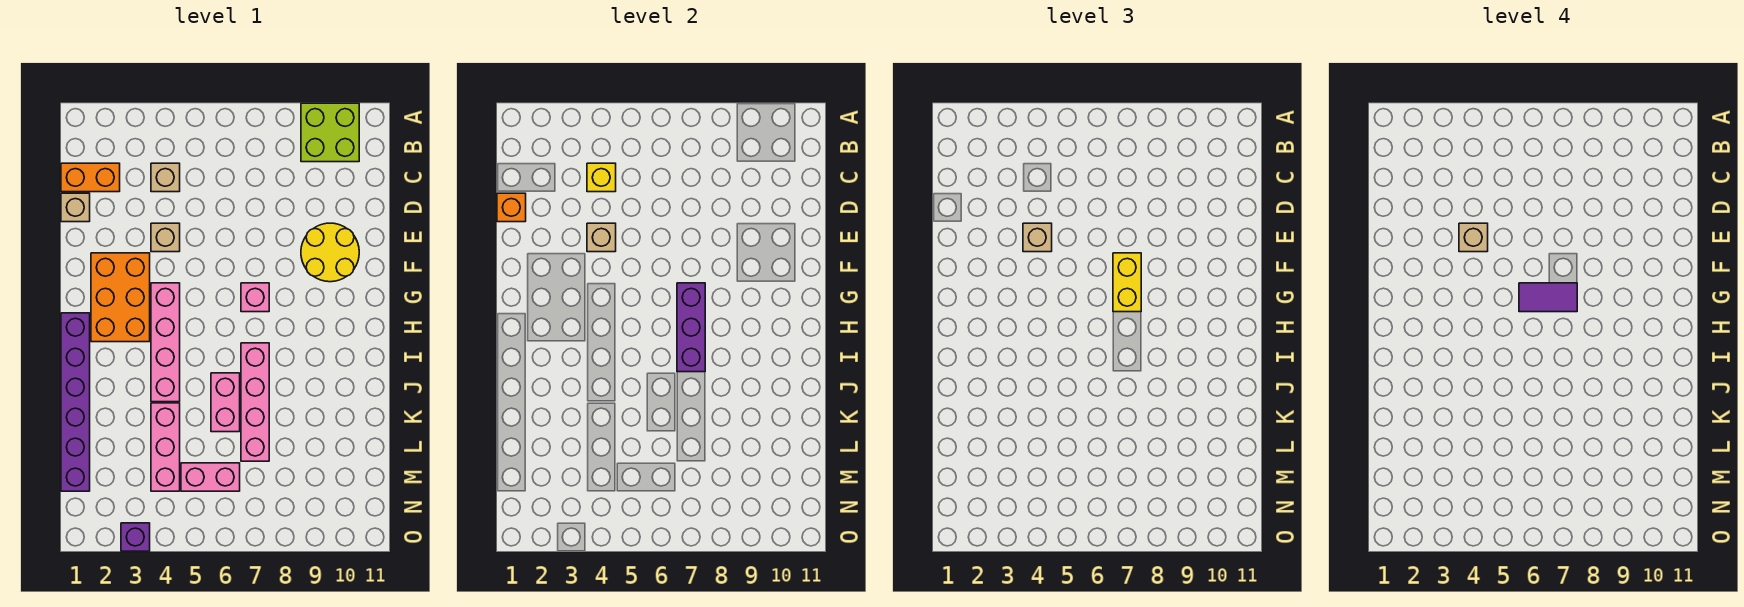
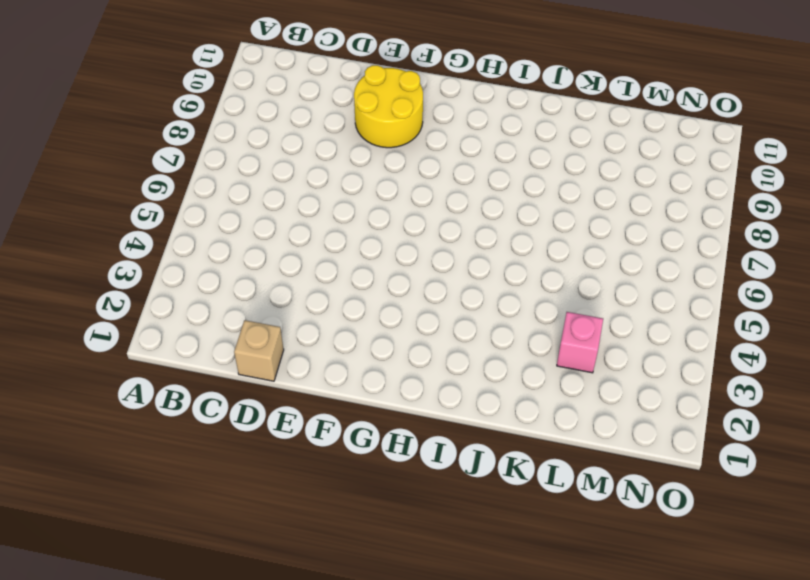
pink 1x1 brick [557,312,603,373] -> pink 1x1 brick moved to [241,283,269,312]
none -> lime 2x2 brick [301,103,359,162]
none -> orange 1x2 brick [61,163,120,192]
none -> tan 1x1 brick [151,163,180,192]

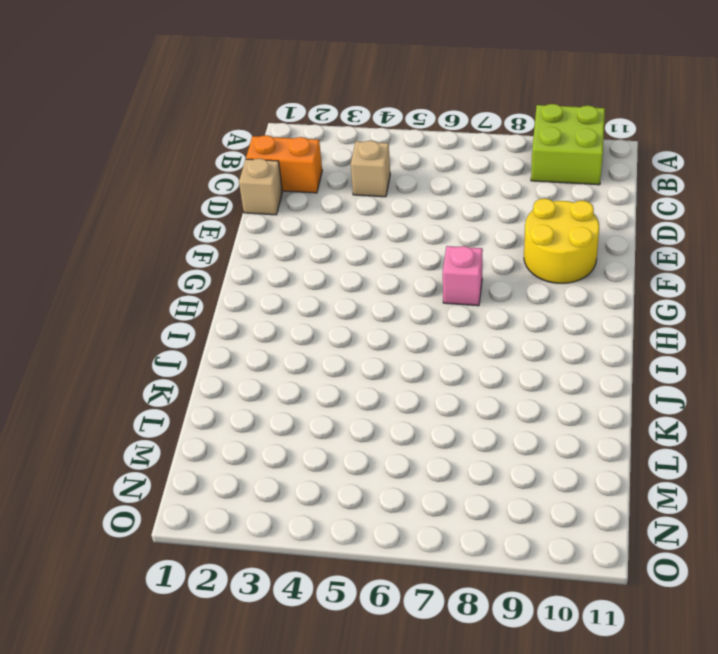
none -> tan 1x1 brick [151,223,180,252]
none -> orange 2x3 brick [91,253,150,342]
none -> pink 1x4 brick [151,283,180,402]

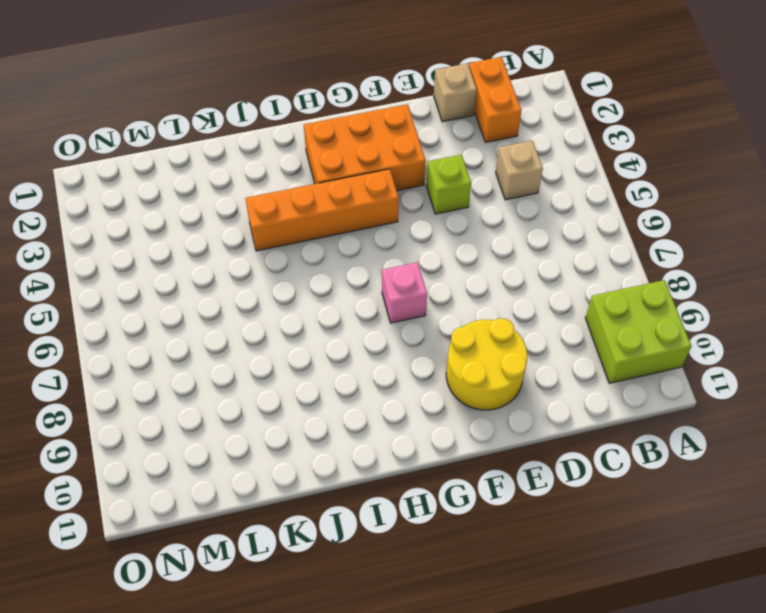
lime 1x1 brick [426,155,471,214] -> tan 1x1 brick [151,223,180,252]
orange 1x4 brick [245,169,399,251] -> pink 1x4 brick [151,283,180,402]
none -> purple 1x6 brick [61,313,90,491]
none -> pink 1x4 brick [241,343,269,461]
none -> pink 1x2 brick [211,373,240,432]

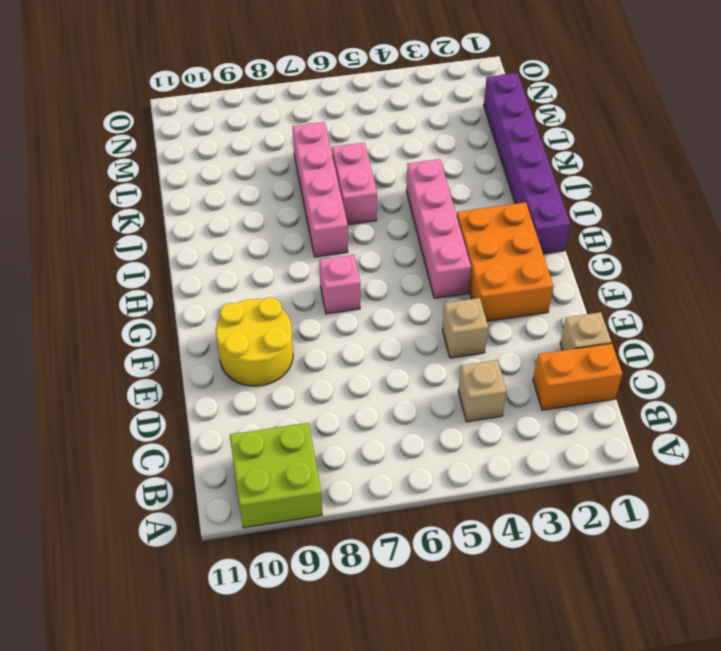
none -> pink 1x3 brick [151,403,180,491]
none -> pink 1x2 brick [181,463,240,491]
none -> purple 1x1 brick [121,523,150,551]

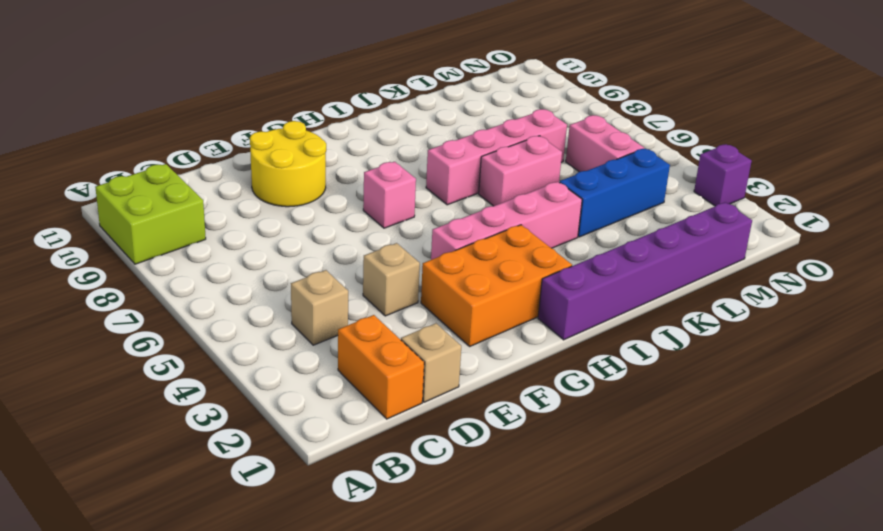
blue 1x3 brick [560,148,670,237] -> pink 1x3 brick [151,403,180,491]
none -> yellow 1x1 brick [587,163,616,192]
none -> orange 1x1 brick [497,193,526,222]
none -> tan 1x1 brick [587,223,616,252]

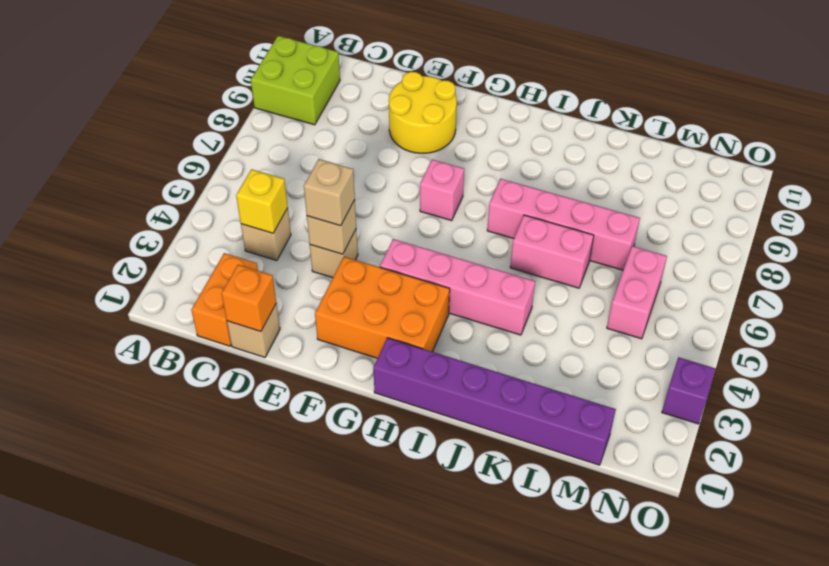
none -> pink 1x3 brick [151,403,180,491]
none -> purple 1x3 brick [677,283,705,372]
none -> yellow 1x2 brick [1113,253,1141,312]

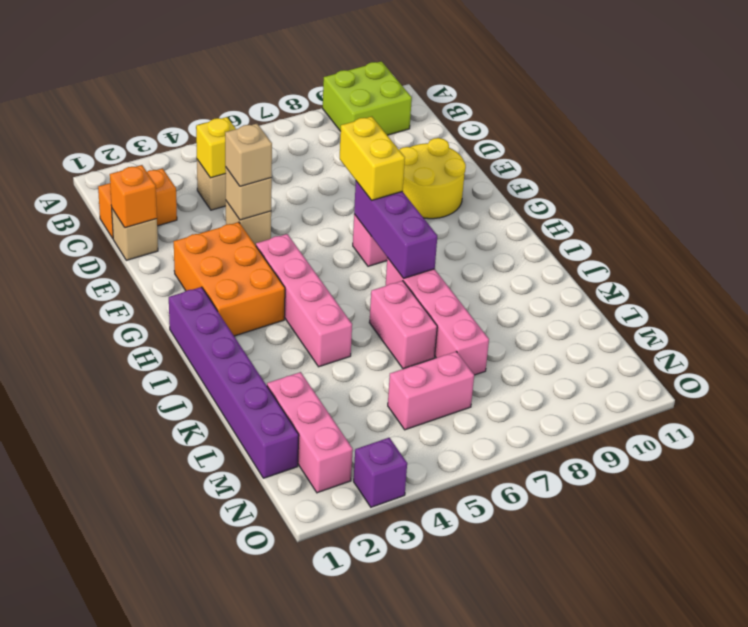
pink 1x3 brick [267,372,353,493] -> pink 1x3 brick moved to [151,403,180,491]
none -> tan 1x1 brick [1459,223,1488,252]
none -> purple 1x2 tile [1519,283,1577,312]

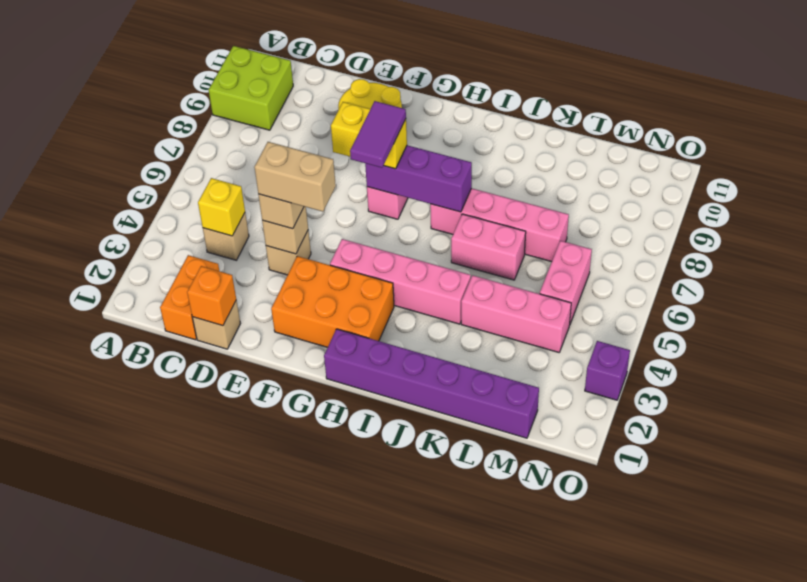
tan 1x2 brick [254,142,336,212] -> tan 1x1 brick [1459,223,1488,252]

